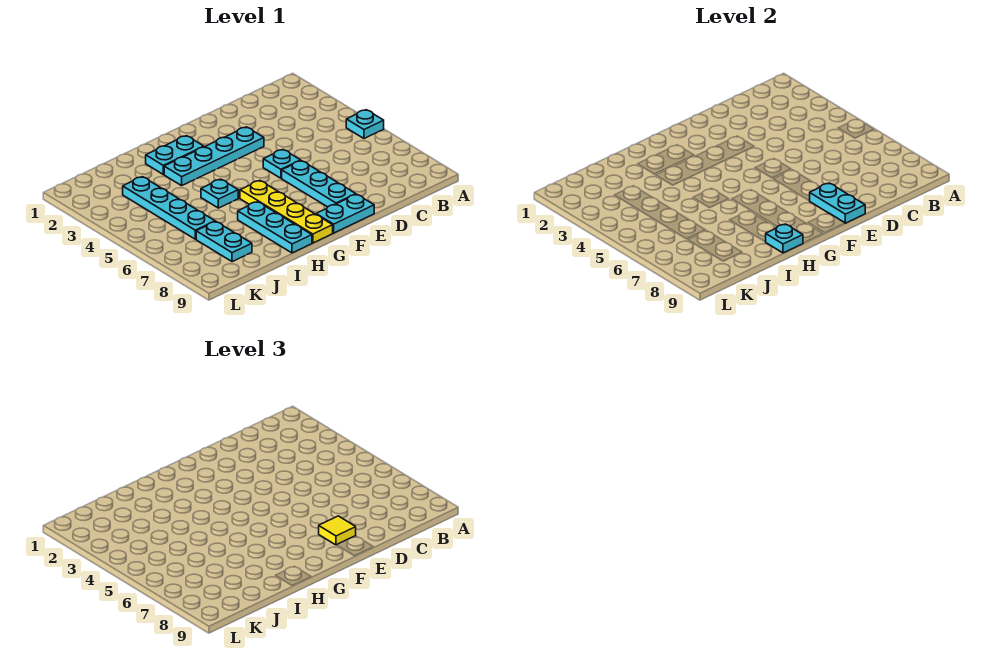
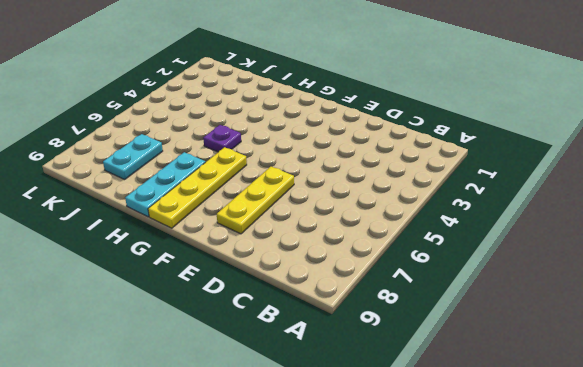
yellow 1x3 plate [217,167,294,234] -> cyan 1x3 plate [282,161,356,207]
purple 1x1 plate [203,125,241,152] -> cyan 1x1 plate [201,179,238,208]
none -> cyan 1x1 plate [346,110,384,138]
none -> cyan 1x4 plate [164,127,264,186]
none -> cyan 1x1 plate [263,150,301,178]

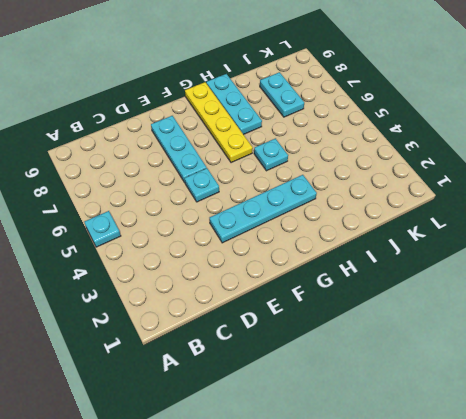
none -> cyan 1x2 plate [316,194,374,233]
none -> cyan 1x2 plate [146,136,204,174]
none -> cyan 1x4 plate [123,177,215,239]

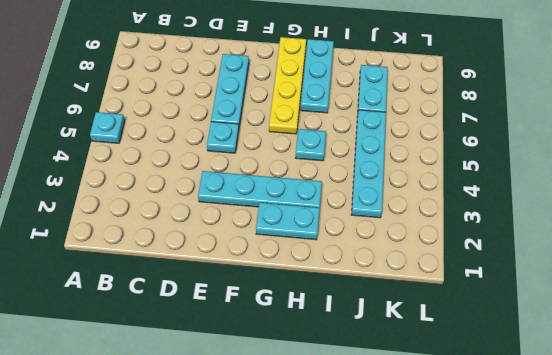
none -> cyan 1x2 plate [316,194,374,233]
none -> cyan 1x2 plate [810,183,865,223]
none -> cyan 1x1 plate [766,224,803,253]

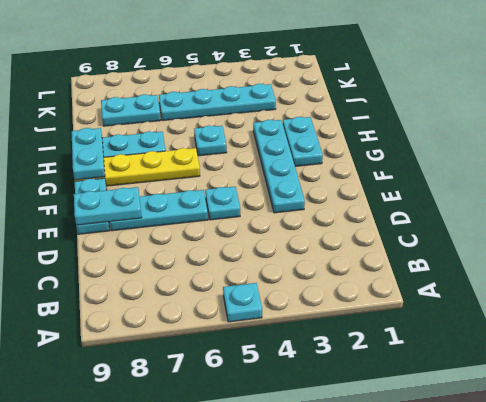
cyan 1x2 plate [72,128,105,180] -> cyan 1x1 plate [766,224,803,253]
none -> yellow 1x1 tile [319,516,356,545]

